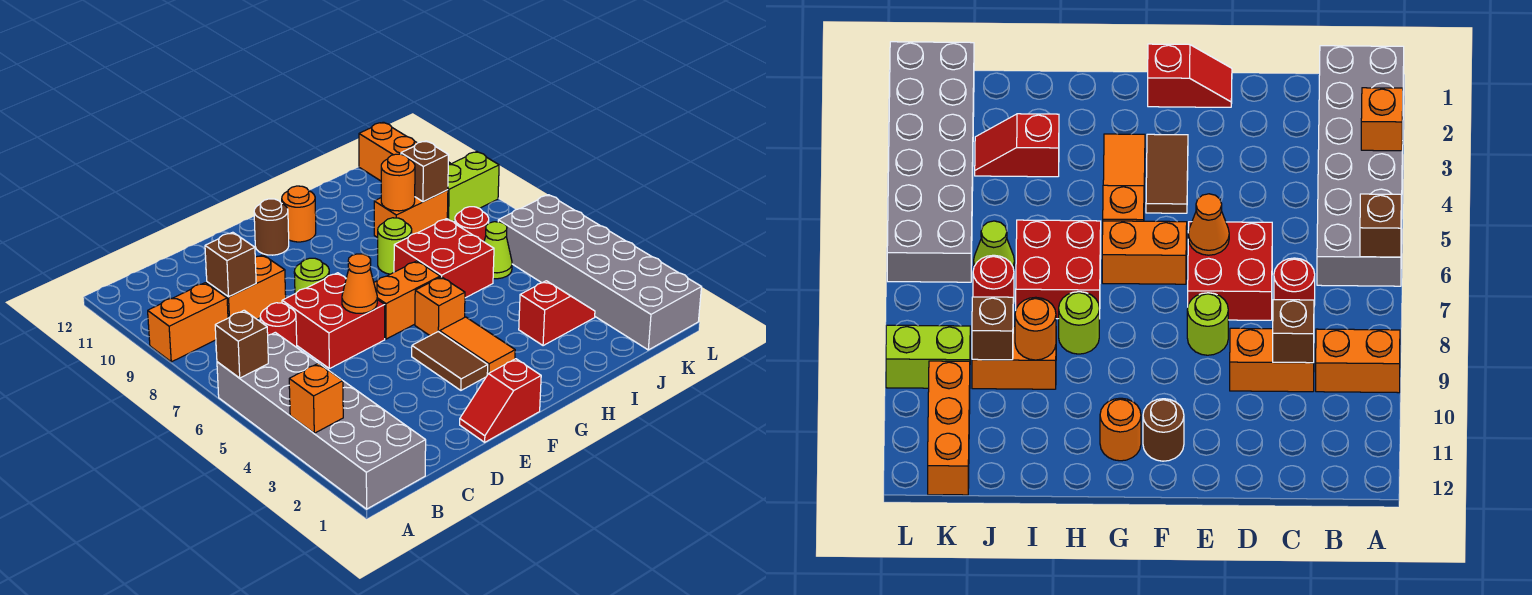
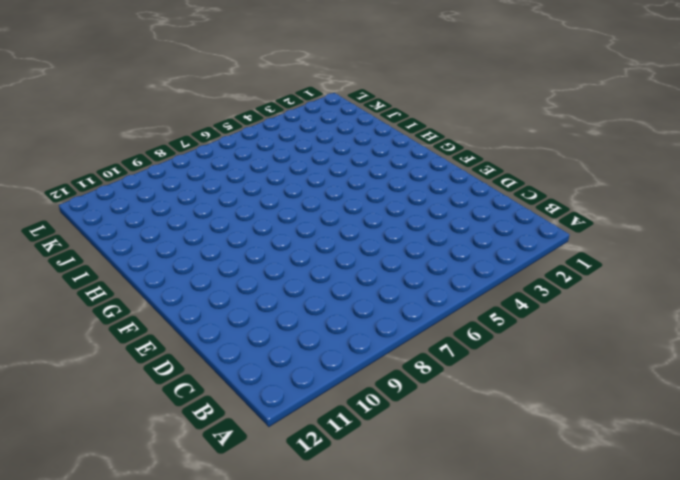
none -> grey 2x6 brick [217,332,426,509]
none -> orange 1x2 brick [148,283,228,362]
none -> red 1x1 round brick [260,303,297,347]

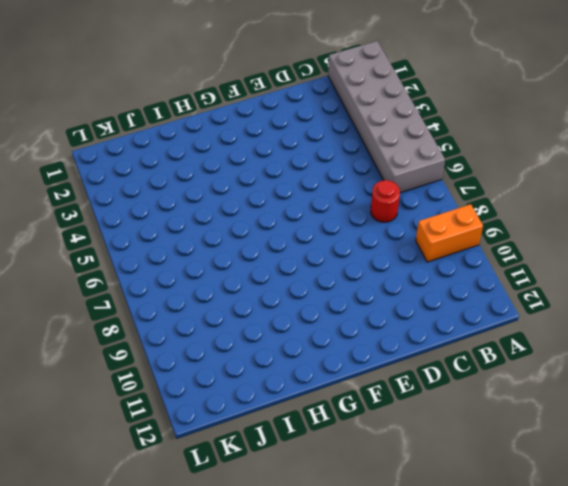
none -> orange 1x2 brick [207,255,286,319]
none -> red 2x2 brick [282,273,385,369]
none -> red 1x2 slope [460,359,541,442]

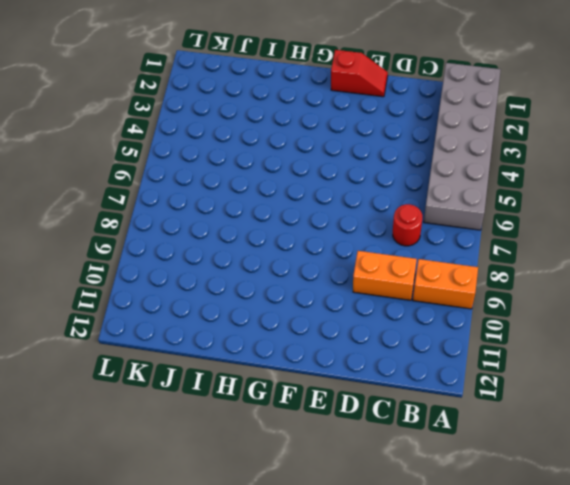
none -> red 2x2 brick [282,273,385,369]
none -> lime 1x1 round brick [294,258,329,294]
none -> brown 1x2 tile [412,332,488,390]

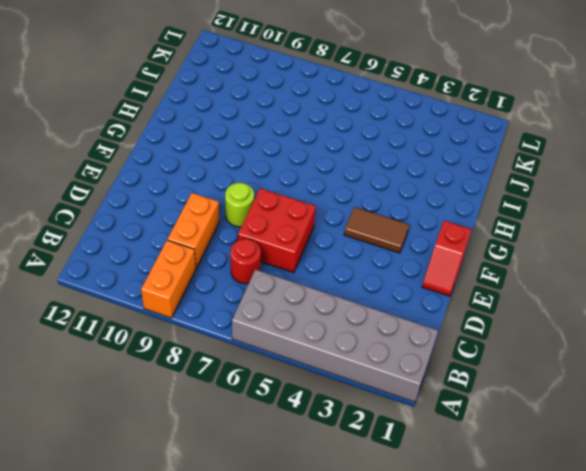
none -> orange 1x2 brick [374,261,440,339]
none -> brown 1x1 round brick [254,199,289,255]
none -> orange 1x2 tile [440,317,515,375]

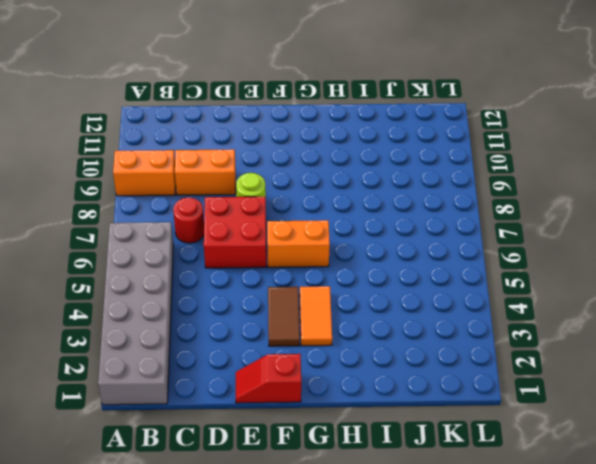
none -> brown 1x1 round brick [254,199,289,255]
none -> orange 1x1 brick [415,277,465,336]
none -> orange 1x1 round brick [281,186,316,242]

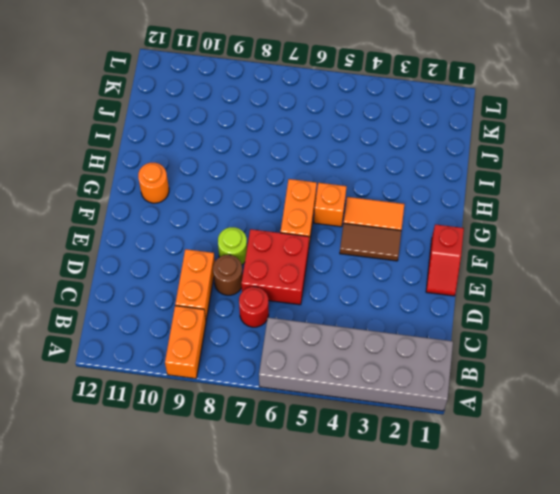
brown 1x1 round brick [213,255,243,295] -> brown 1x1 round brick moved to [254,199,289,255]
none -> red 2x2 brick [394,219,494,298]
none -> lime 1x1 round brick [378,218,412,274]
none -> red 1x2 slope [519,281,595,346]

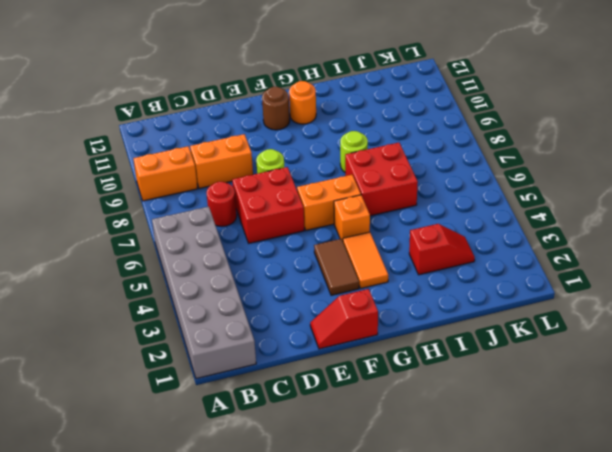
none -> orange 1x2 brick [374,190,448,238]
none -> lime 1x1 cone [484,222,512,279]
none -> red 1x1 round brick [455,207,489,242]

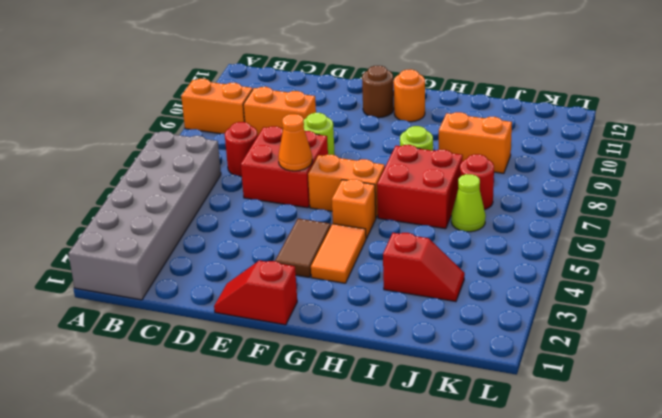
none -> grey 2x6 brick [498,195,701,350]
none -> lime 1x2 brick [447,152,499,222]
none -> orange 1x3 brick [359,122,450,181]

